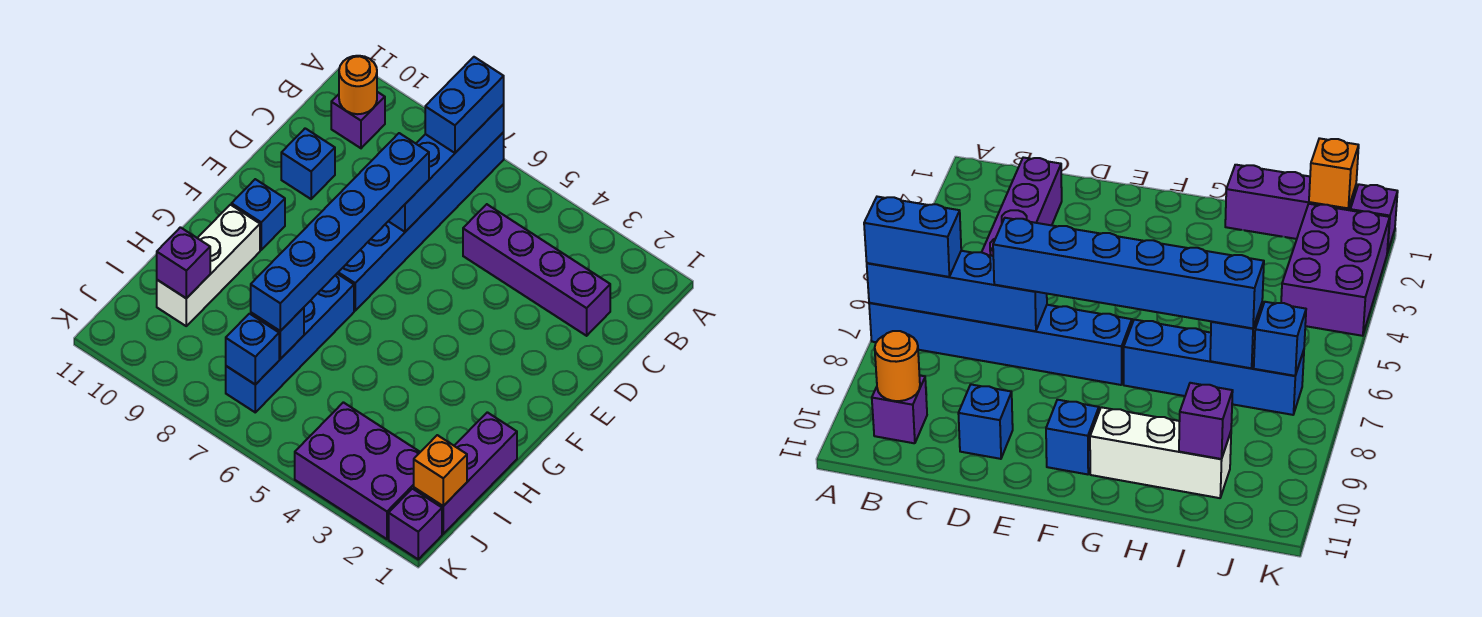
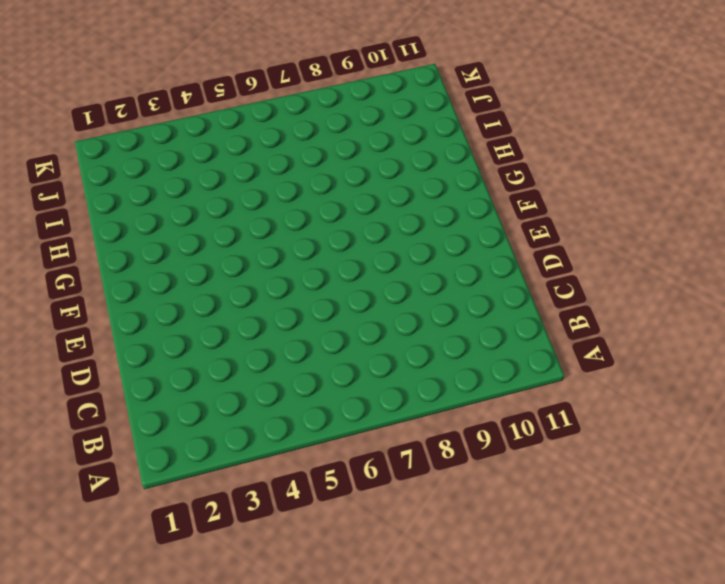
none -> blue 1x6 brick [337,132,504,311]
none -> purple 1x1 brick [331,92,385,148]
none -> purple 1x4 brick [463,204,610,336]

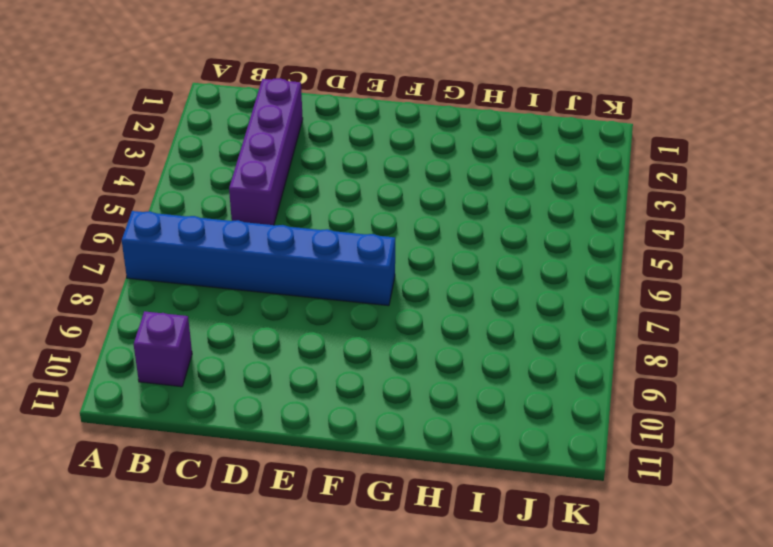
none -> blue 1x1 brick [281,128,335,199]
none -> blue 1x1 brick [231,179,285,250]
none -> blue 1x4 brick [226,274,354,412]

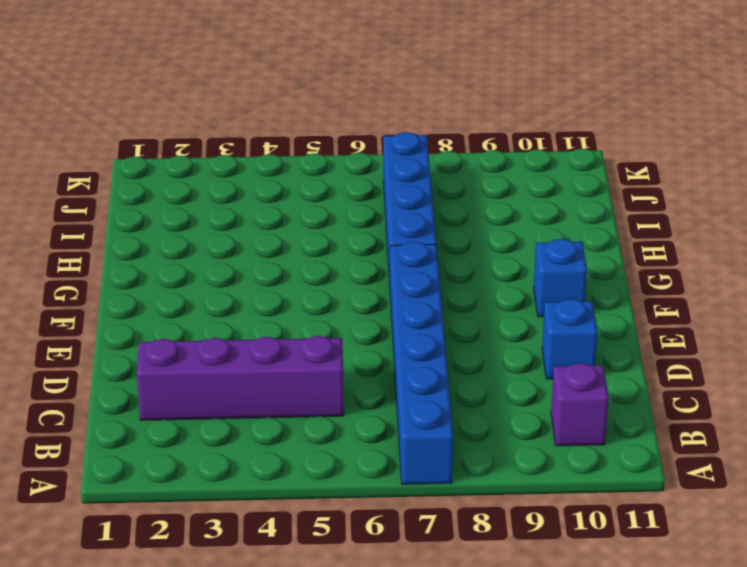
none -> white 1x3 brick [157,205,260,326]
none -> purple 1x3 brick [414,412,517,534]
none -> purple 2x3 brick [295,402,420,539]

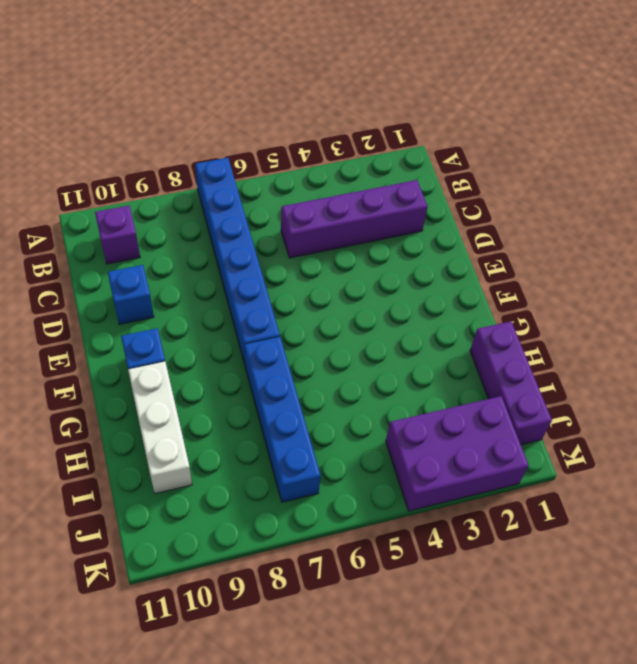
none -> purple 1x1 brick [389,489,442,559]
none -> blue 1x4 brick [389,104,504,232]
none -> orange 1x1 round brick [339,56,377,114]

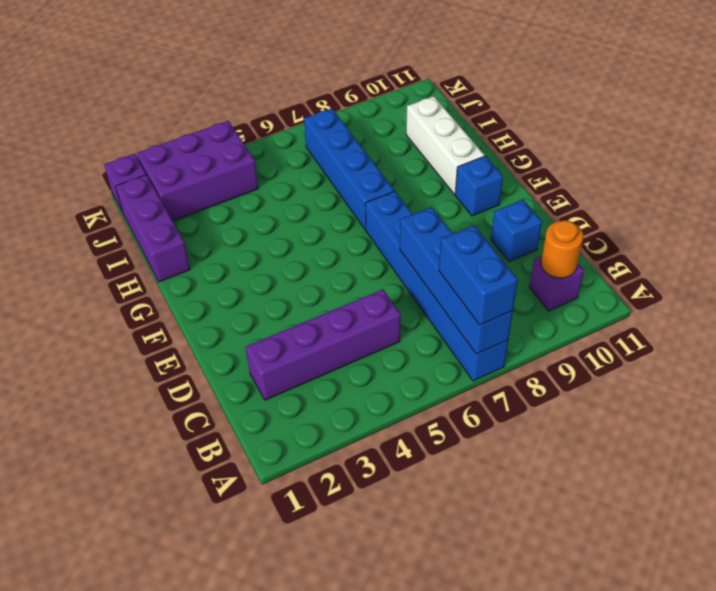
none -> blue 1x1 brick [251,308,304,359]
none -> purple 1x1 brick [157,227,210,298]
none -> orange 1x1 brick [414,435,467,506]

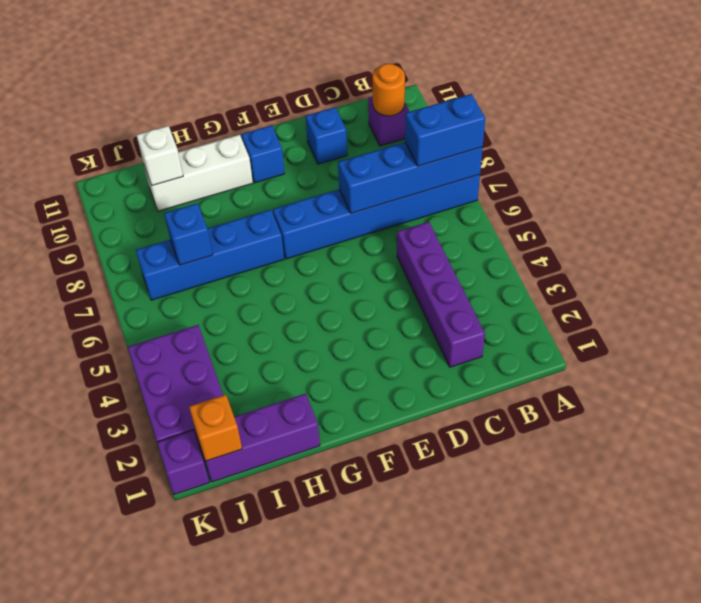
white 1x1 brick [136,126,183,186] -> purple 1x1 brick [157,227,210,298]
none -> blue 1x1 brick [226,314,279,385]
none -> blue 1x6 brick [251,133,429,331]

